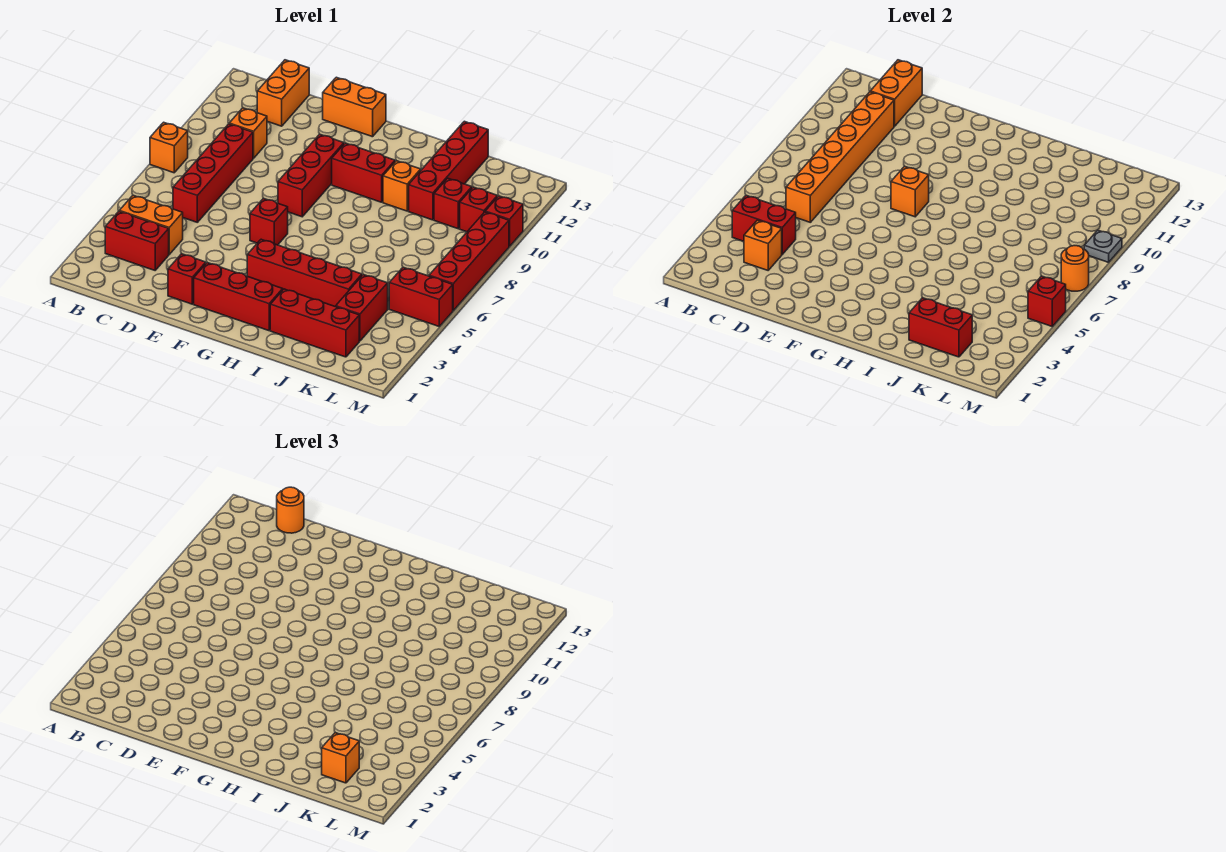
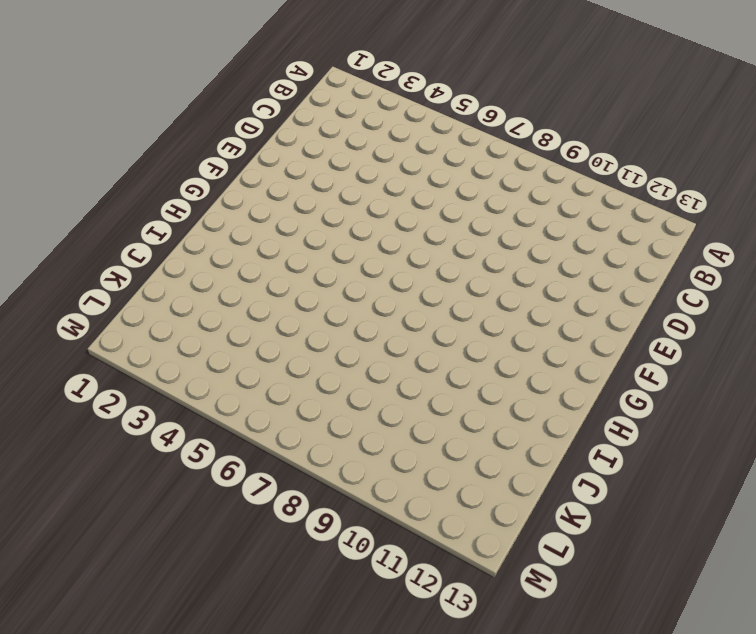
none -> orange 1x1 brick [150,122,188,173]
none -> red 1x2 brick [105,211,169,270]
none -> orange 1x2 brick [119,195,183,254]
none -> red 1x4 brick [173,124,253,222]

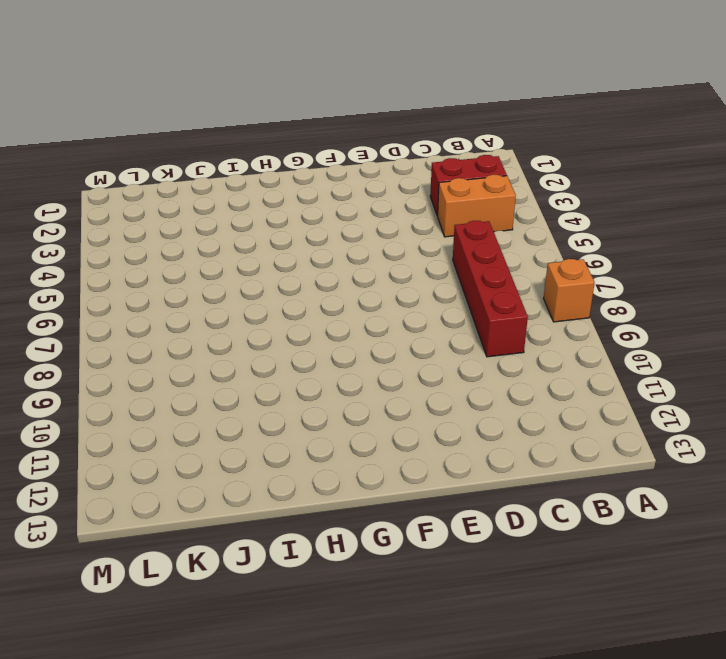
none -> orange 1x1 brick [229,108,267,158]
none -> orange 1x2 brick [257,60,309,126]
none -> red 1x1 brick [168,254,206,304]
none -> orange 1x2 brick [323,77,386,137]

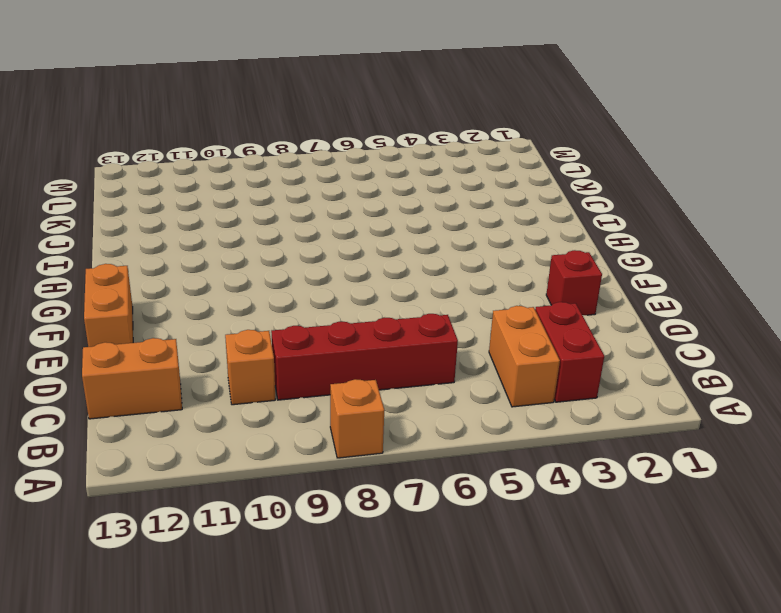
none -> red 1x3 brick [194,263,283,331]
none -> red 1x1 brick [250,198,288,245]
none -> red 1x3 brick [278,134,344,217]
none -> red 1x4 brick [247,239,362,307]

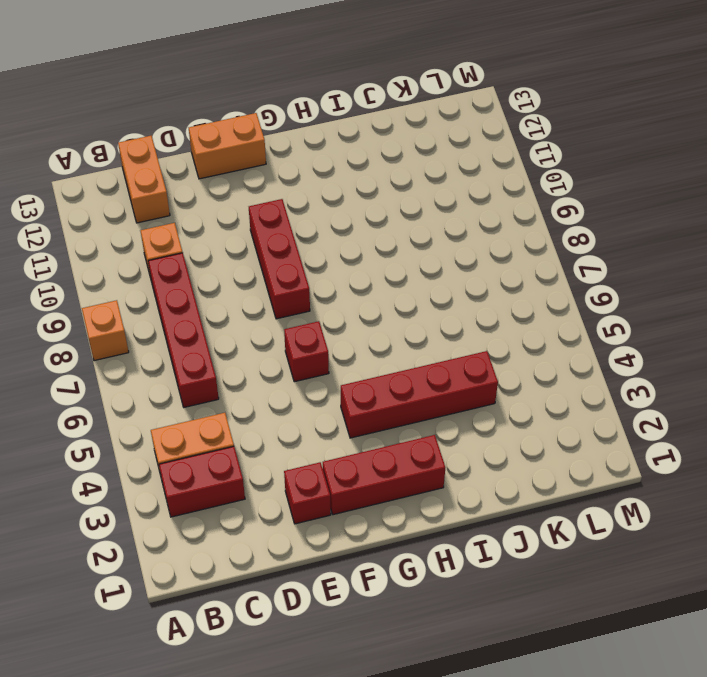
none -> red 1x2 brick [332,143,395,202]
none -> red 1x3 brick [270,289,359,357]
none -> orange 1x1 brick [383,161,421,211]
none -> red 1x4 brick [409,121,488,220]

